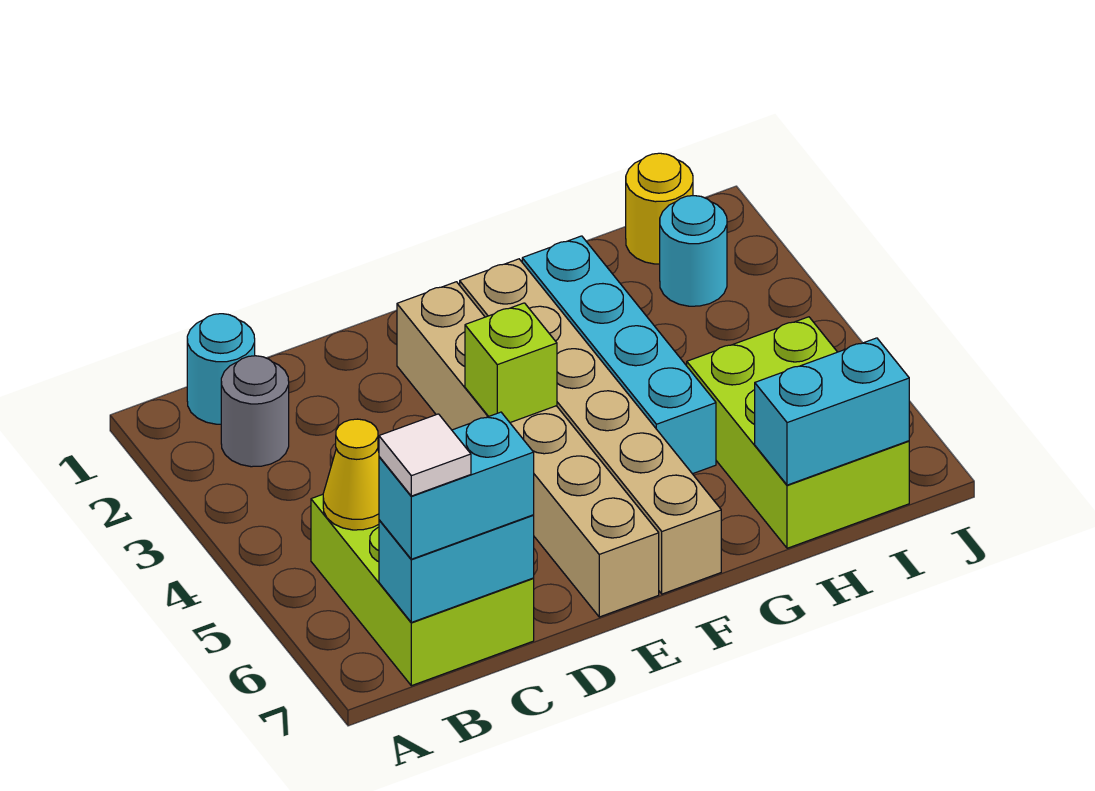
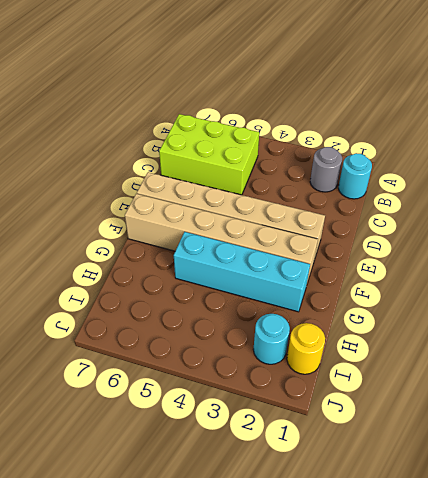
none -> lime 2x3 brick [687,317,909,548]
none -> yellow 1x1 cone [323,419,379,530]
none -> cyan 1x2 brick [379,515,534,622]

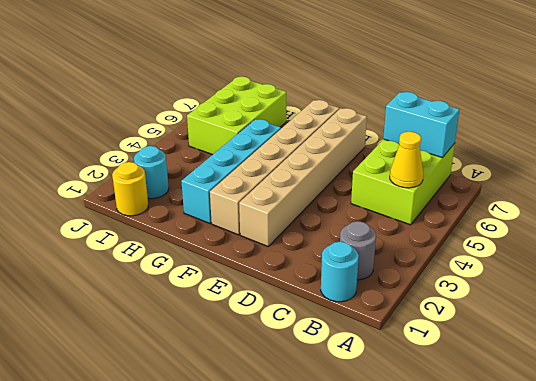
none -> lime 1x1 brick [465,303,557,423]
none -> cyan 1x2 brick [755,338,909,485]
none -> cyan 1x2 brick [379,412,534,559]

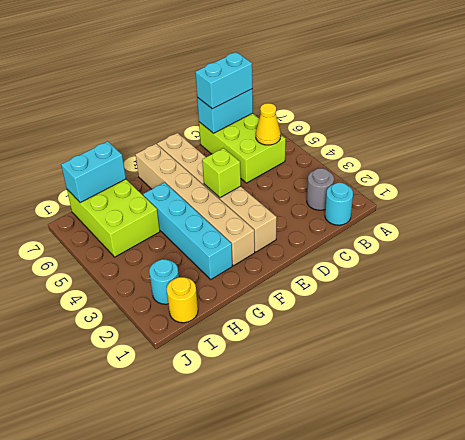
none -> white 1x1 tile [379,414,471,496]

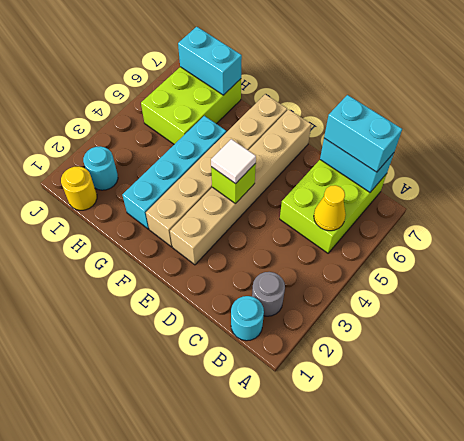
white 1x1 tile [211,139,256,184] -> white 1x1 tile moved to [379,414,471,496]

